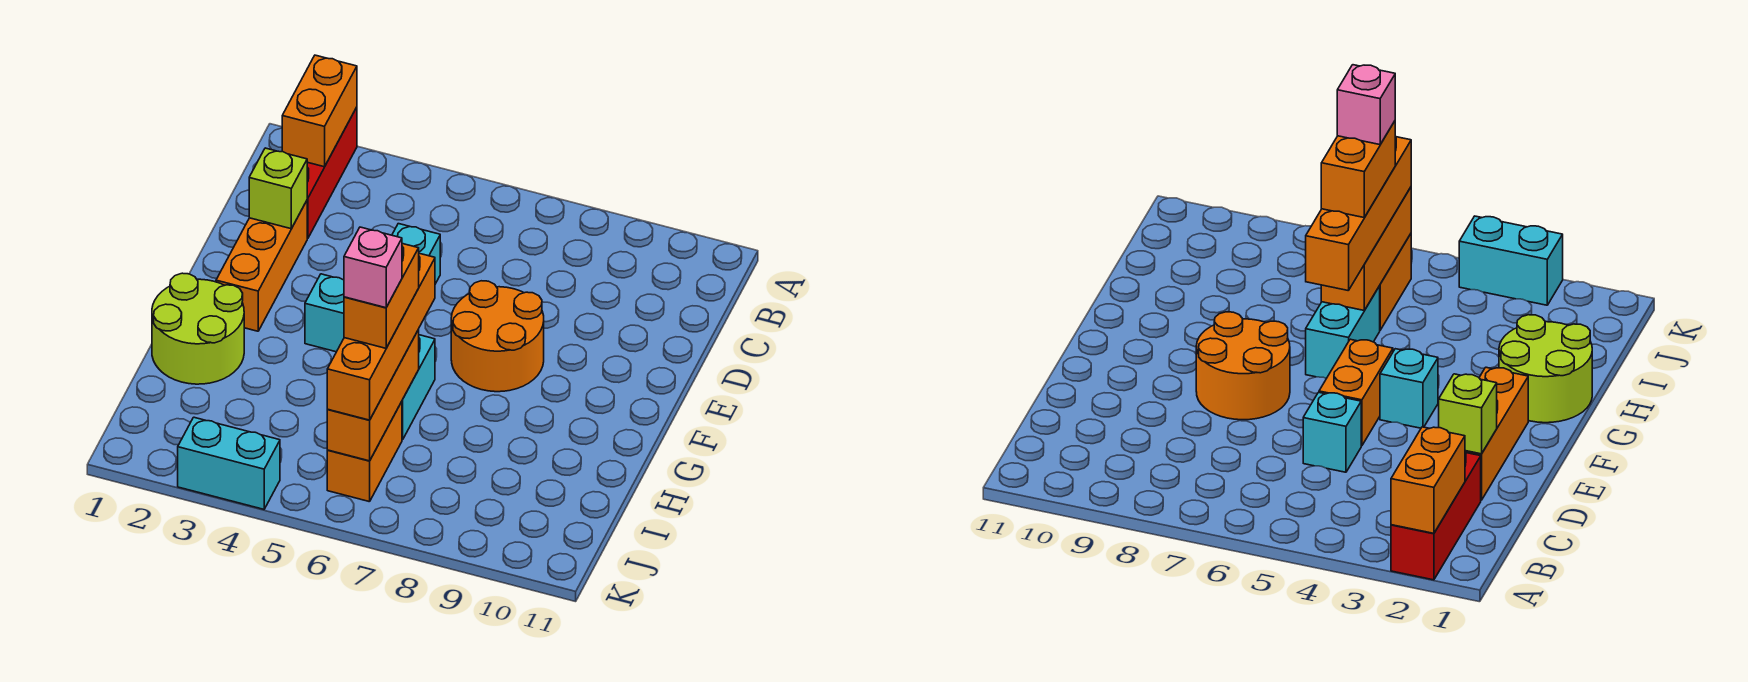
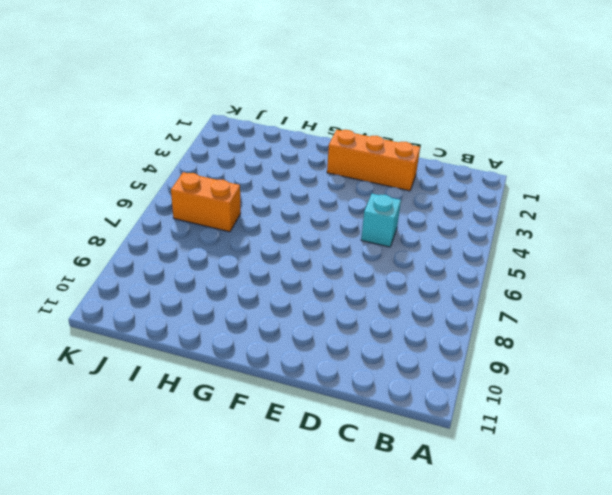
none -> red 1x3 brick [307,107,357,238]
none -> orange 1x2 brick [1319,339,1393,446]
none -> orange 2x2 round brick [451,281,544,392]

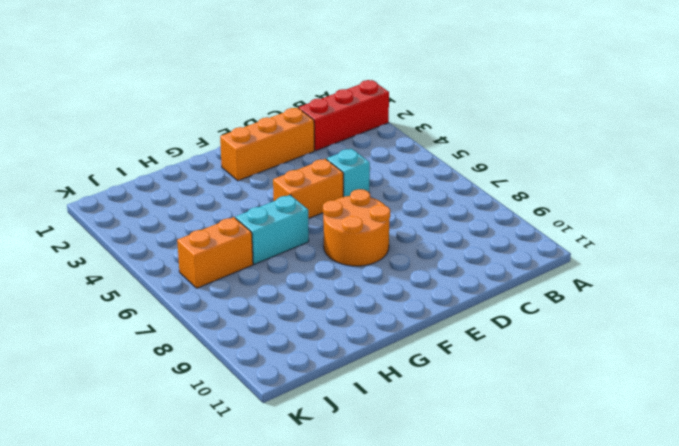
none -> cyan 1x1 brick [305,274,344,352]
none -> lime 2x2 round brick [152,273,244,384]
none -> cyan 1x2 brick [178,417,280,509]

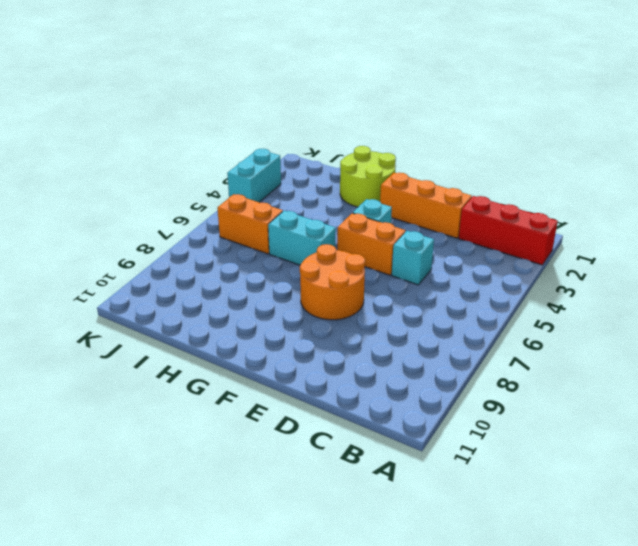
none -> orange 1x2 brick [282,55,357,167]
none -> lime 1x1 brick [249,148,307,229]
none -> orange 1x3 brick [327,330,419,461]

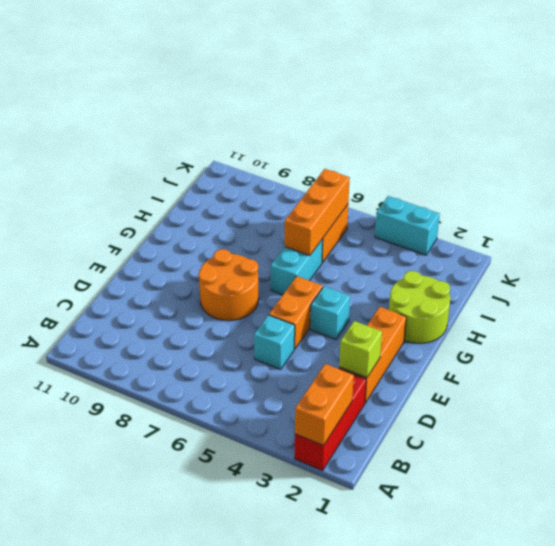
none -> orange 1x4 brick [327,253,435,420]
none -> orange 1x2 brick [344,244,419,348]
none -> pink 1x1 brick [344,227,402,308]

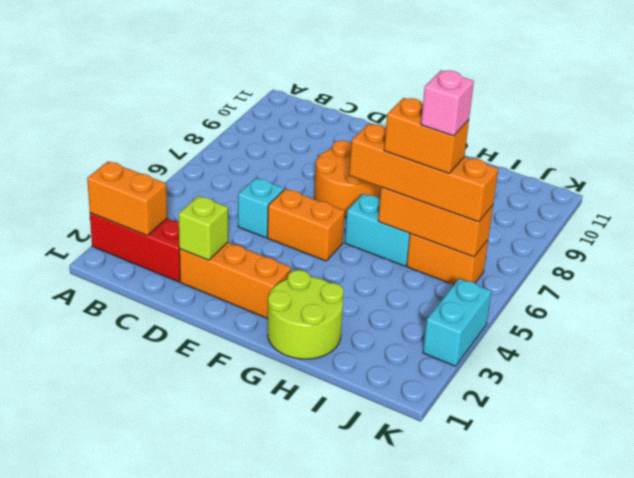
none -> cyan 1x1 brick [305,274,344,352]

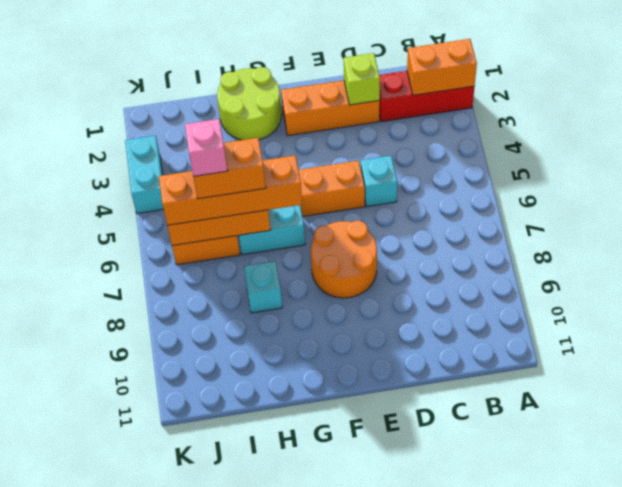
cyan 1x1 brick [244,261,282,313] -> cyan 1x1 brick moved to [305,274,344,352]

